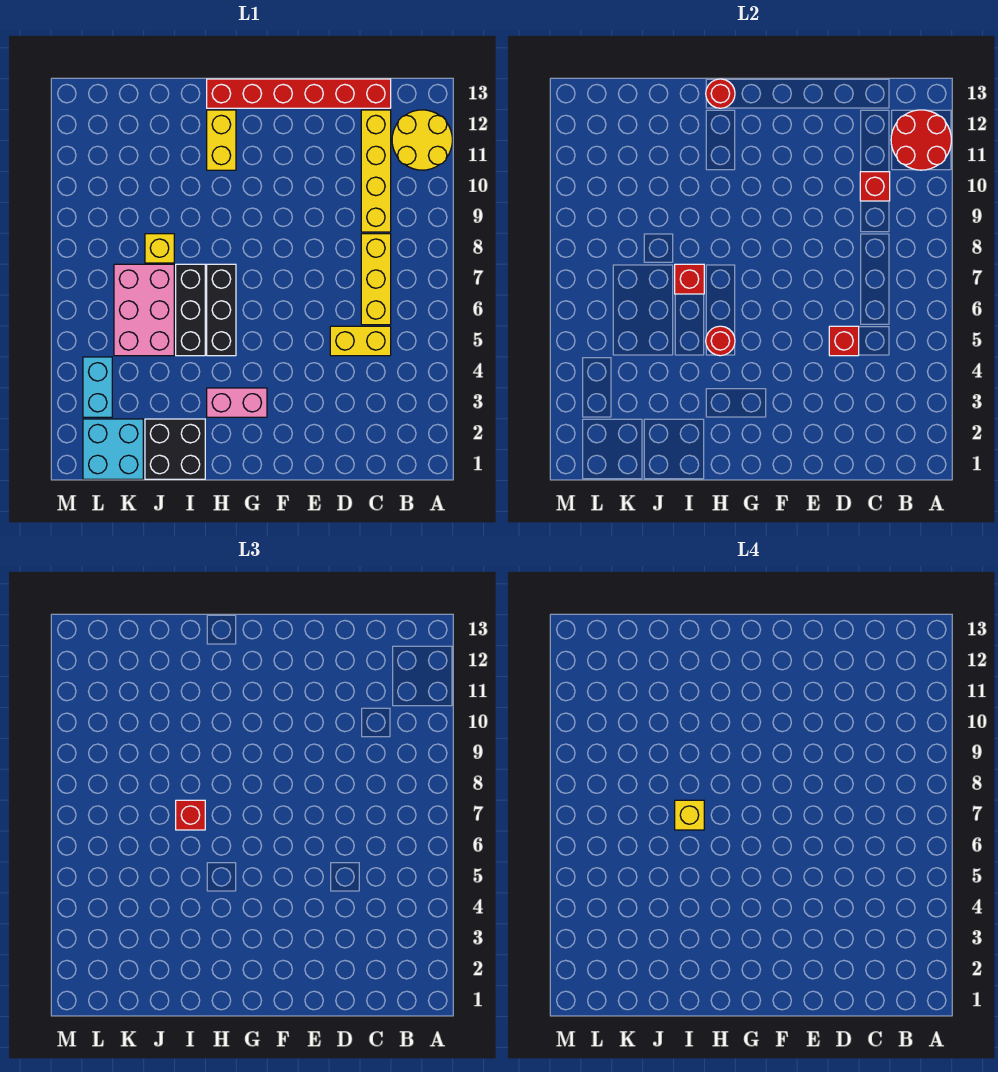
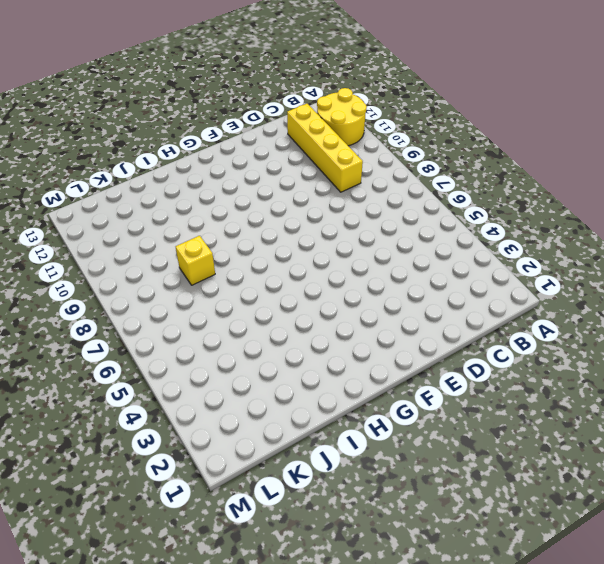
none -> yellow 1x2 brick [330,326,391,356]
none -> yellow 1x3 brick [361,234,391,325]
none -> red 1x6 brick [207,79,391,108]

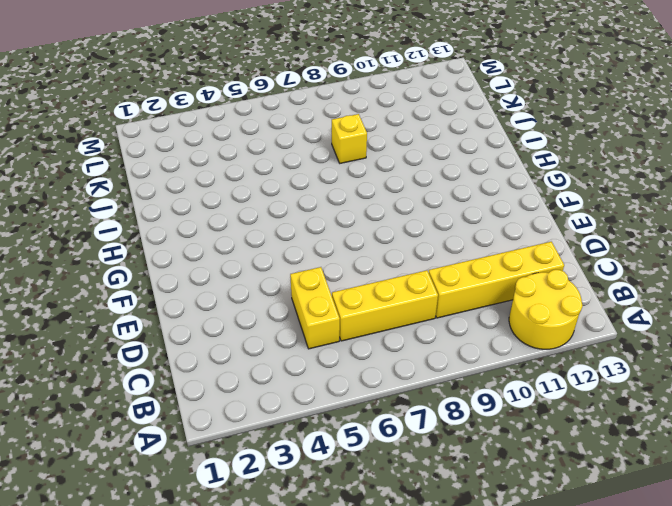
none -> red 1x6 brick [207,79,391,108]
none -> pink 1x2 brick [207,388,267,417]
none -> black 1x3 brick [207,264,236,356]

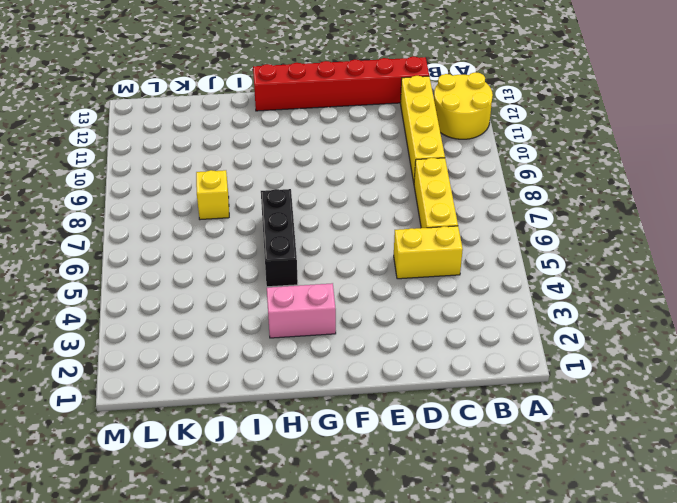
none -> yellow 1x2 brick [207,110,236,170]
none -> black 2x2 brick [145,419,205,479]
none -> black 1x3 brick [176,264,205,356]

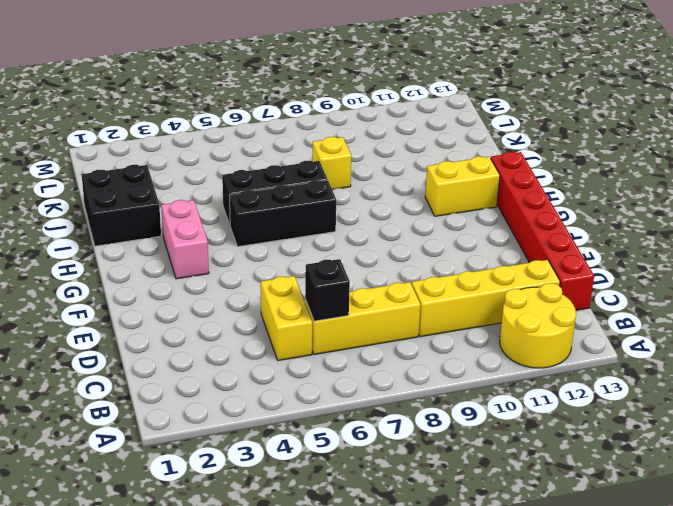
black 1x1 brick [305,259,350,321] -> none
none -> pink 2x3 brick [114,264,174,356]
none -> cyan 2x2 brick [83,419,143,479]
none -> cyan 1x2 brick [83,357,112,417]

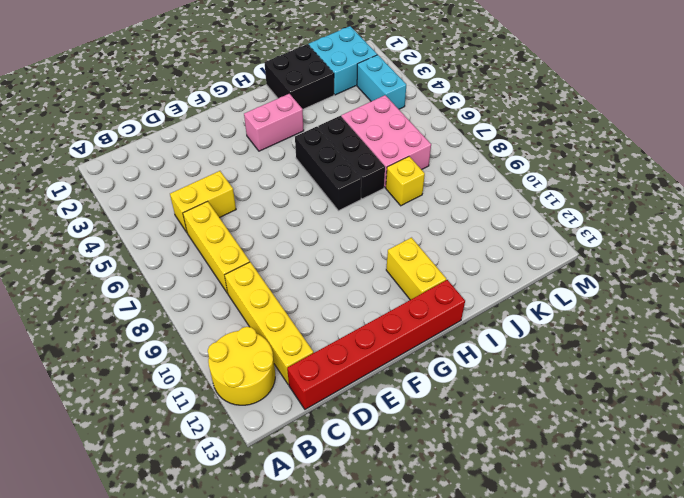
none -> red 2x2 round brick [891,110,951,170]
none -> red 1x1 brick [860,172,890,201]
none -> red 1x1 brick [829,326,859,356]

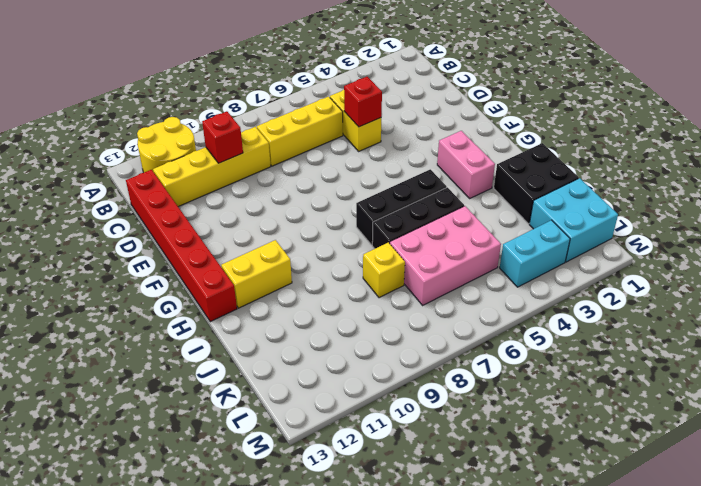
none -> red 2x2 round brick [891,110,951,170]
none -> red 1x1 round brick [706,326,735,356]
none -> red 1x1 round brick [706,79,735,108]

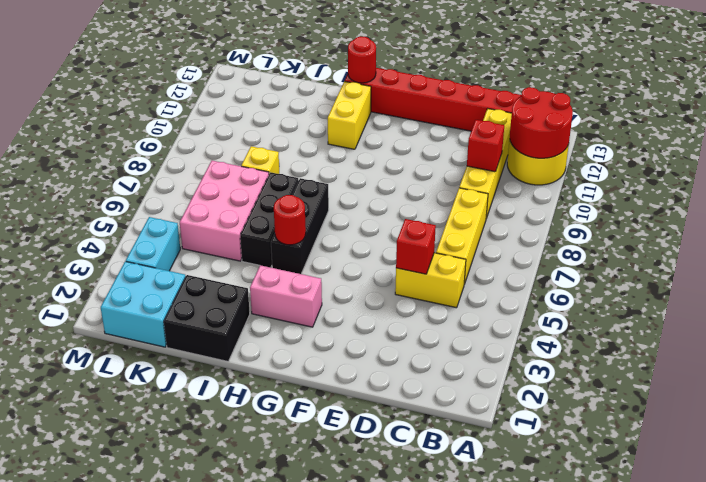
none -> red 1x1 brick [675,264,704,294]
none -> red 1x1 brick [176,800,205,830]
none -> yellow 1x1 brick [675,800,704,830]

